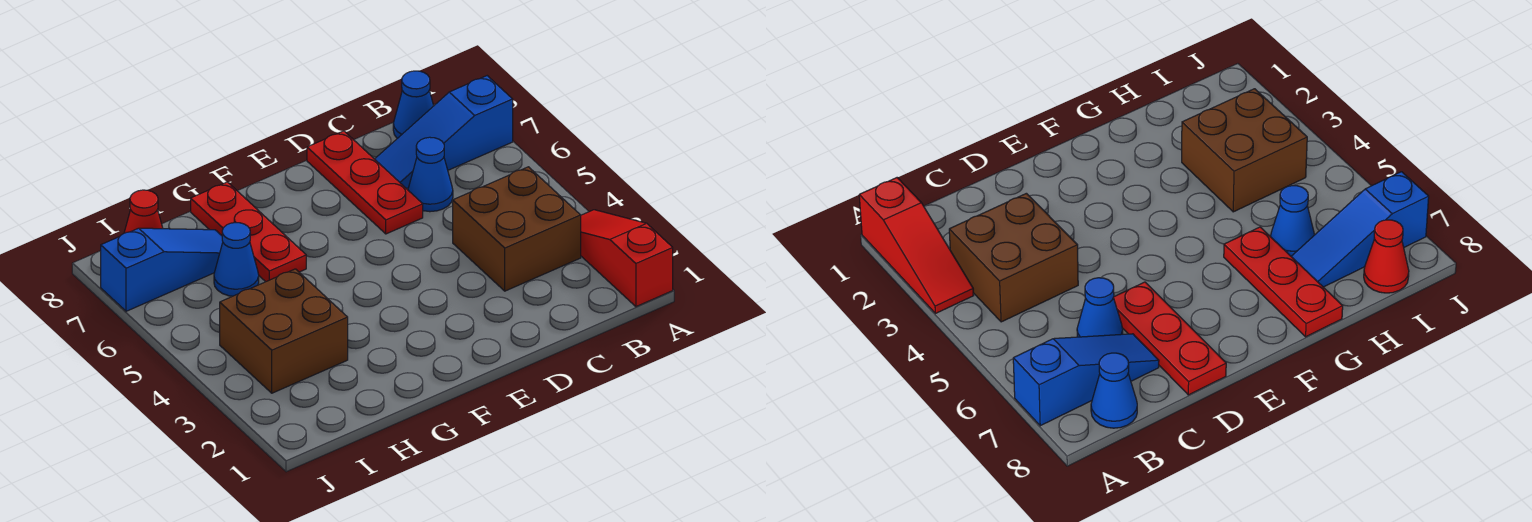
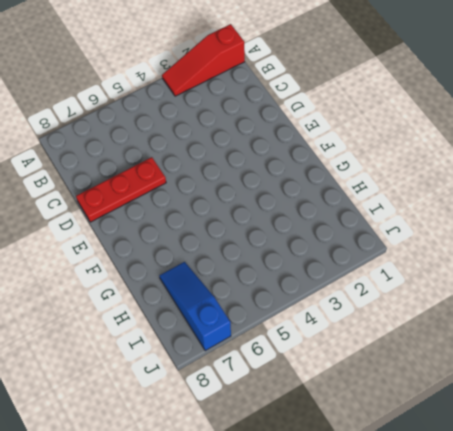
none -> blue 1x3 slope [375,76,513,189]
none -> brown 2x2 brick [453,167,581,291]

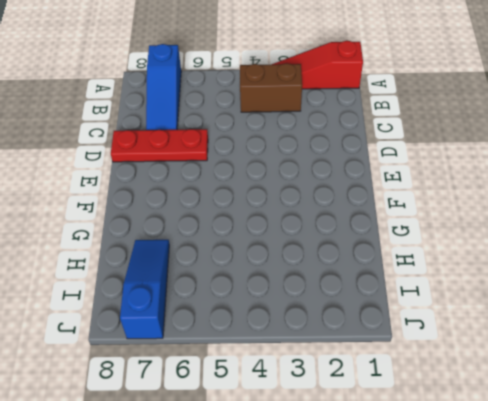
brown 1x2 brick [240,63,302,112] -> brown 2x2 brick [453,167,581,291]
none -> blue 1x1 cone [393,71,434,138]
none -> blue 1x1 cone [408,137,453,212]

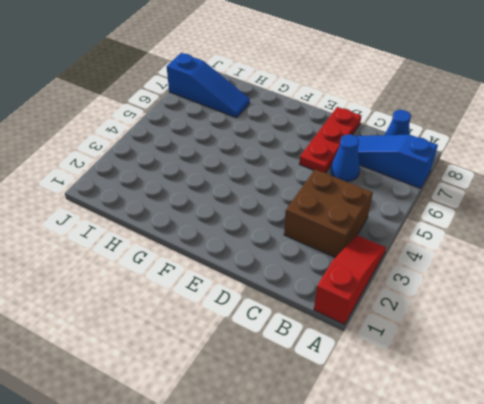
none -> red 1x3 plate [191,182,306,282]
none -> brown 2x2 brick [220,269,348,393]

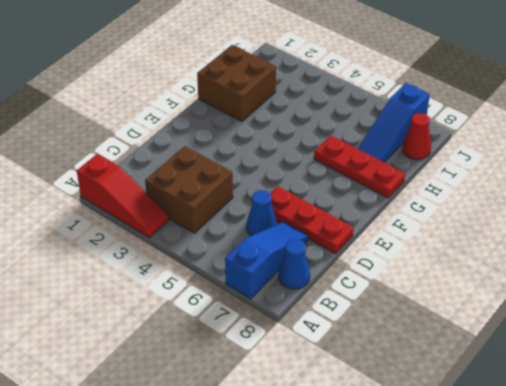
brown 2x2 brick [197,45,276,121] -> brown 2x2 brick moved to [220,269,348,393]
none -> blue 1x1 cone [214,223,259,296]

